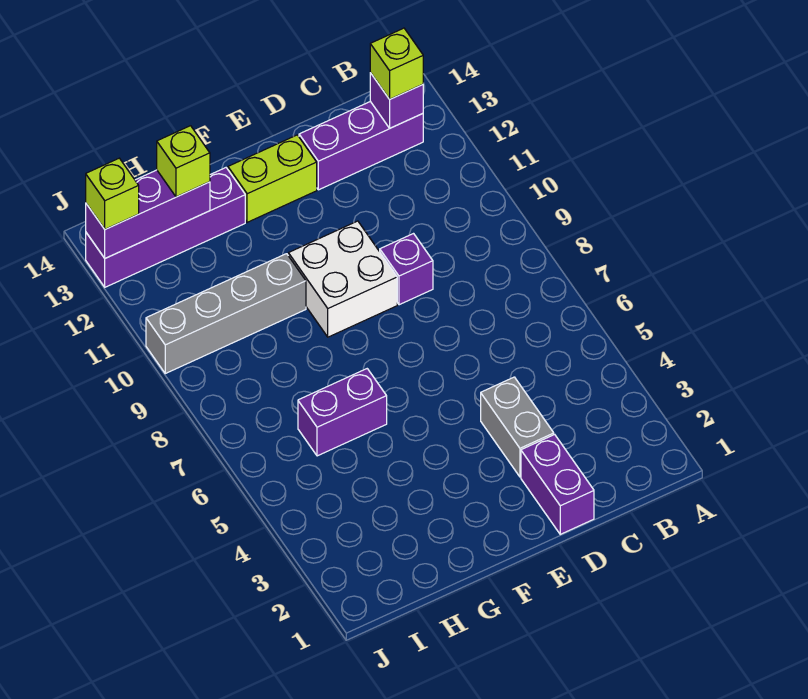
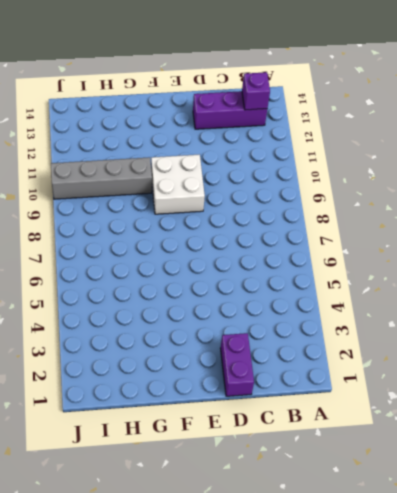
none -> grey 1x2 brick [481,377,554,477]
none -> purple 1x1 brick [380,234,433,305]
none -> lime 1x2 brick [228,135,317,222]

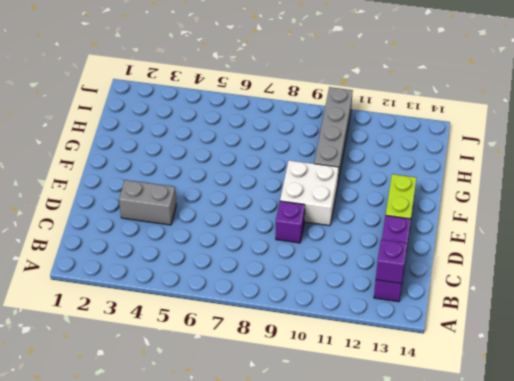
none -> purple 1x2 brick [521,434,594,534]
none -> purple 1x2 brick [298,369,387,456]
none -> purple 1x4 brick [86,168,245,287]

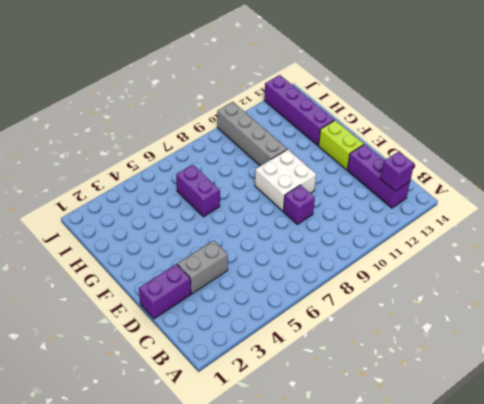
none -> purple 1x3 brick [86,170,210,258]
none -> lime 1x1 brick [370,28,423,99]
none -> lime 1x1 brick [157,126,210,197]

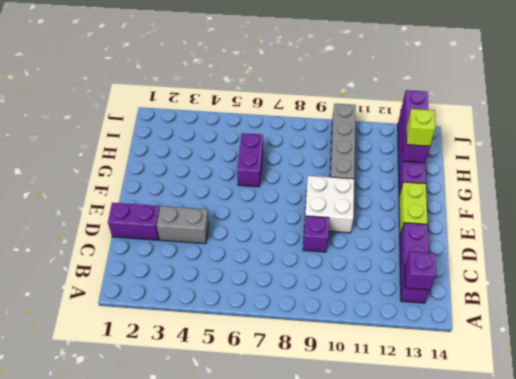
none -> lime 1x1 brick [370,28,423,99]
none -> lime 1x1 brick [86,158,139,229]

